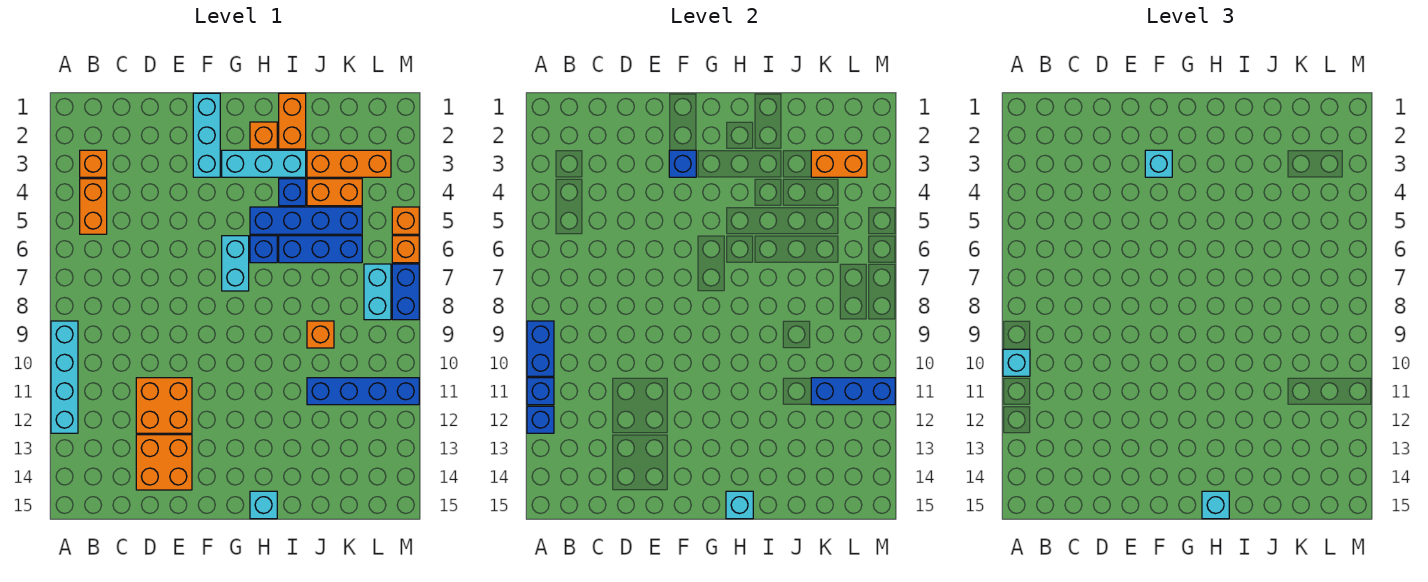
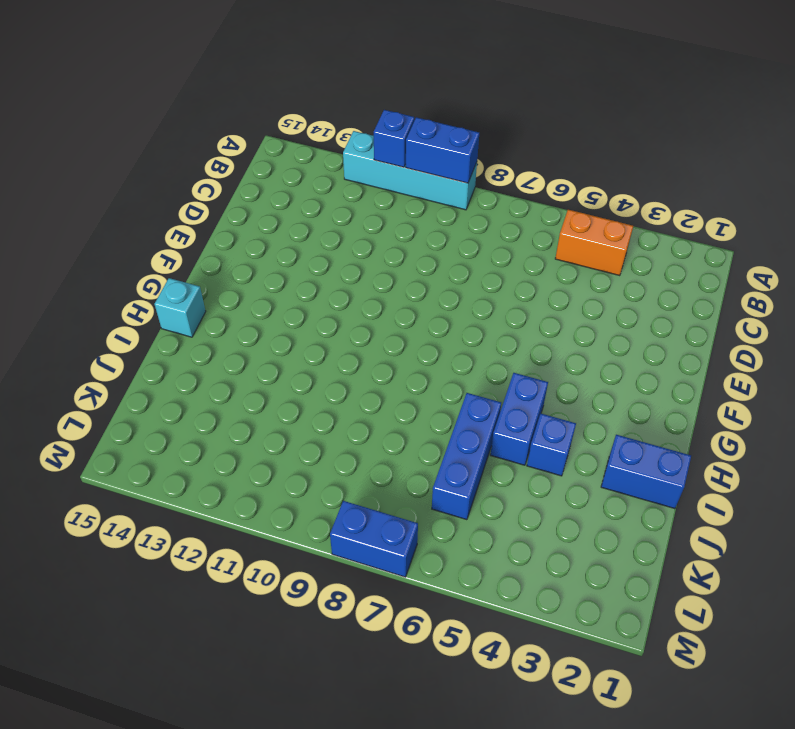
blue 1x2 brick [490,373,548,465] -> blue 1x4 brick [250,207,362,234]
blue 1x2 brick [601,435,691,509] -> orange 1x2 brick [279,93,306,149]
none -> orange 1x1 brick [80,150,107,177]
none -> orange 2x2 brick [136,378,192,433]
none -> orange 2x2 brick [136,435,192,490]
none -> cyan 1x3 brick [193,93,220,177]

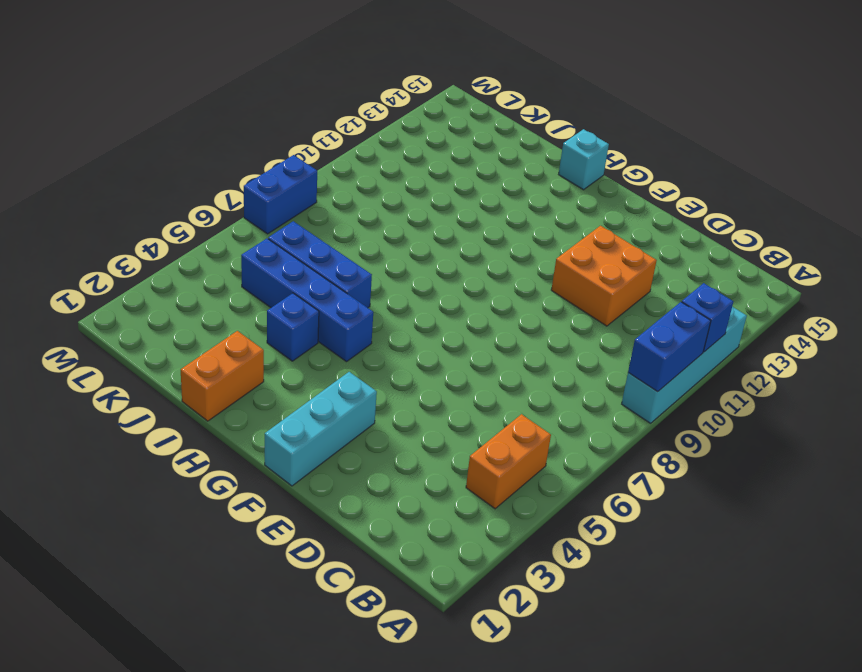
none -> orange 1x1 brick [80,150,107,177]
none -> orange 2x2 brick [136,435,192,490]
none -> cyan 1x3 brick [222,150,306,177]
none -> cyan 1x2 brick [222,236,249,291]

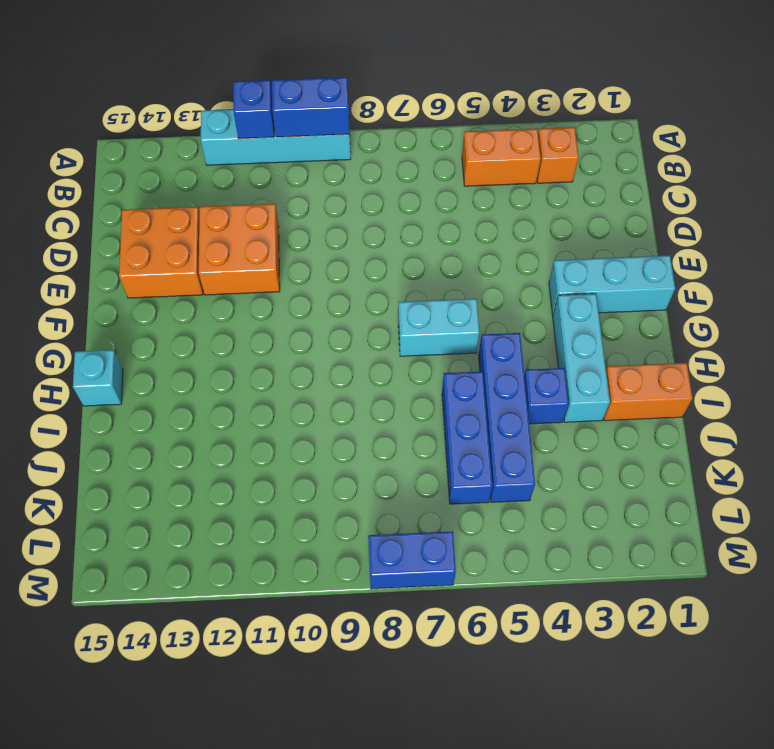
none -> orange 1x1 brick [250,122,277,149]
none -> blue 1x1 brick [250,236,277,263]
none -> orange 1x3 brick [307,150,391,177]
none -> orange 1x2 brick [307,179,362,206]

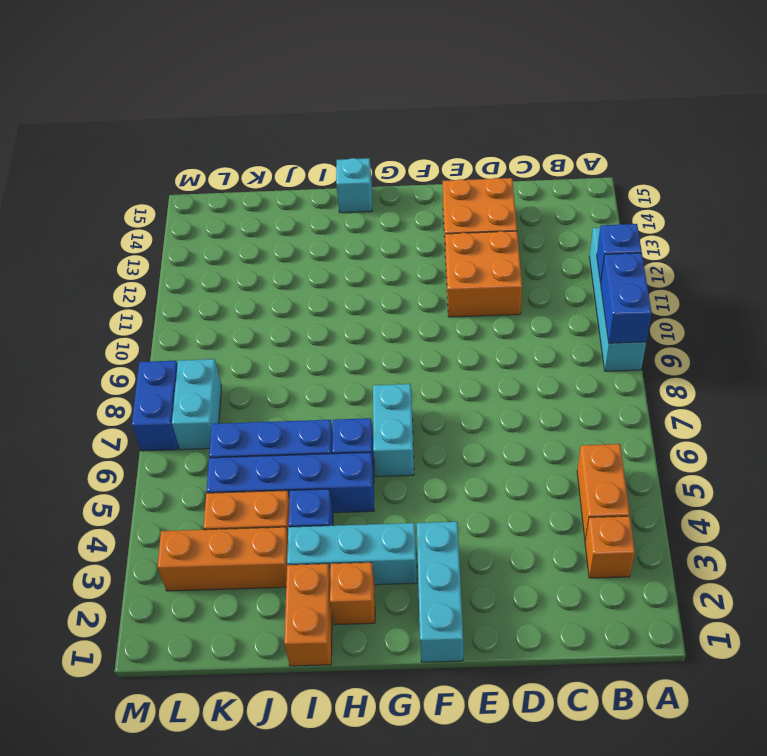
none -> orange 1x1 brick [307,321,334,348]
none -> blue 1x4 brick [307,378,419,405]
none -> orange 1x1 brick [392,207,419,234]
none -> orange 1x1 brick [392,236,419,263]

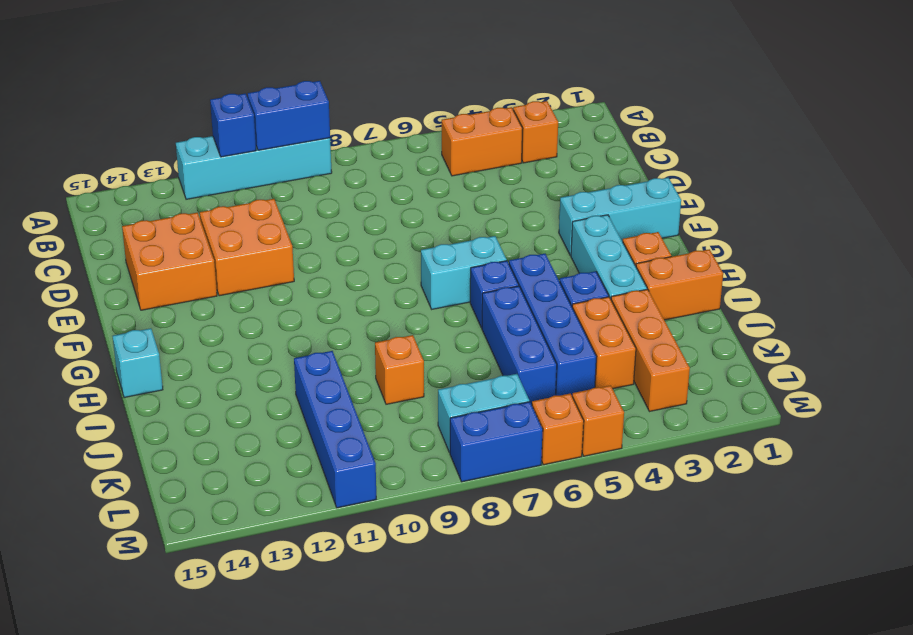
none -> blue 1x1 brick [527,406,554,433]
none -> blue 1x1 brick [669,150,696,177]
none -> cyan 1x1 brick [726,491,753,519]
none -> orange 1x2 brick [811,150,867,177]

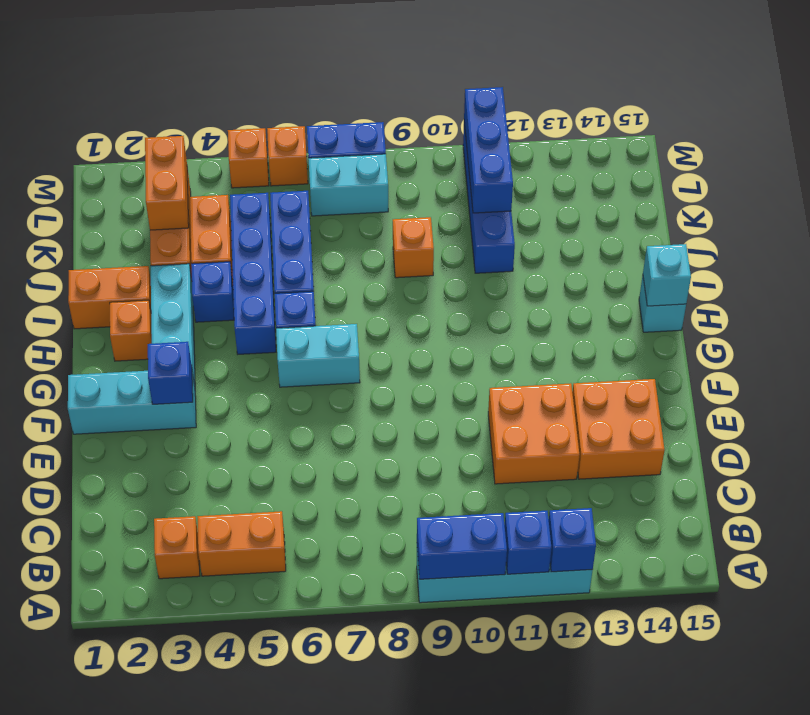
none -> cyan 1x1 brick [1003,349,1030,376]
none -> cyan 1x1 brick [1145,150,1172,177]
none -> cyan 1x1 brick [1202,491,1229,519]

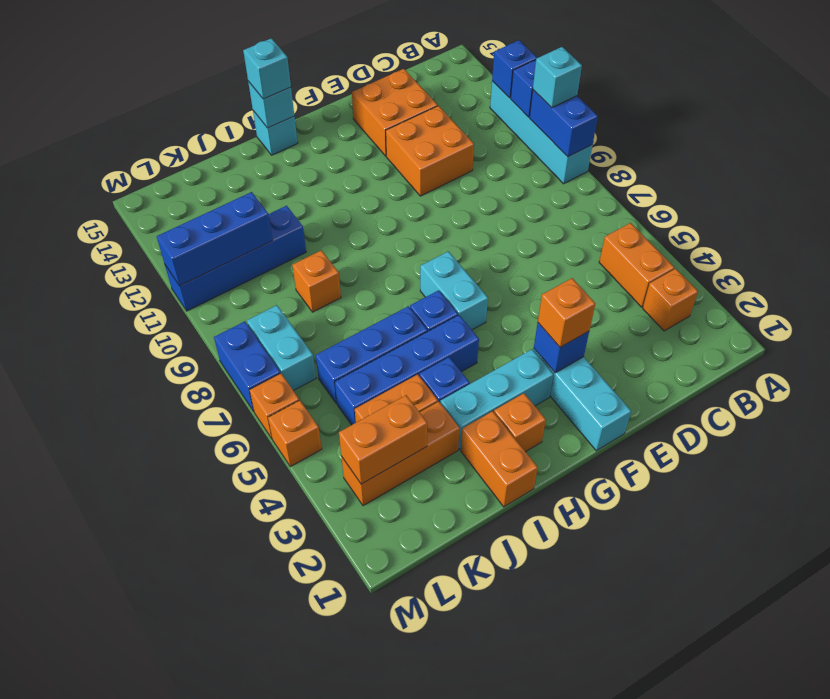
orange 1x1 brick [538,278,595,347] -> cyan 1x1 brick [1145,150,1172,177]

